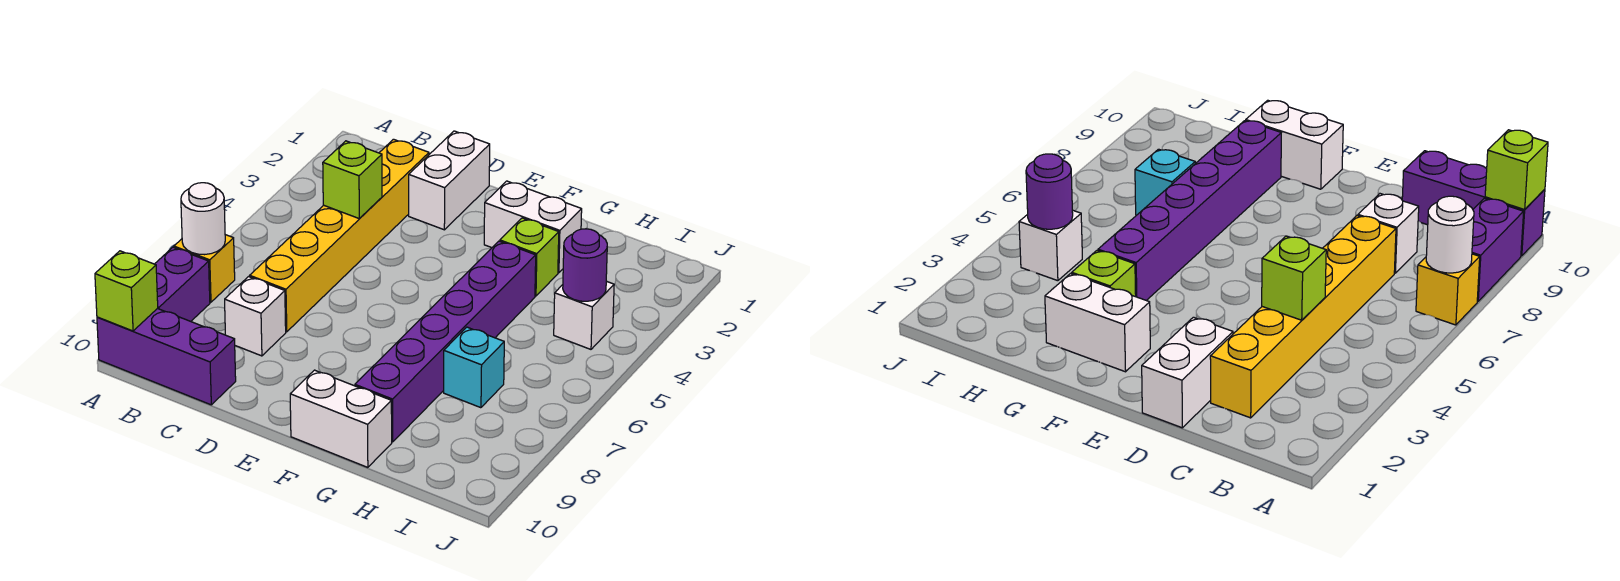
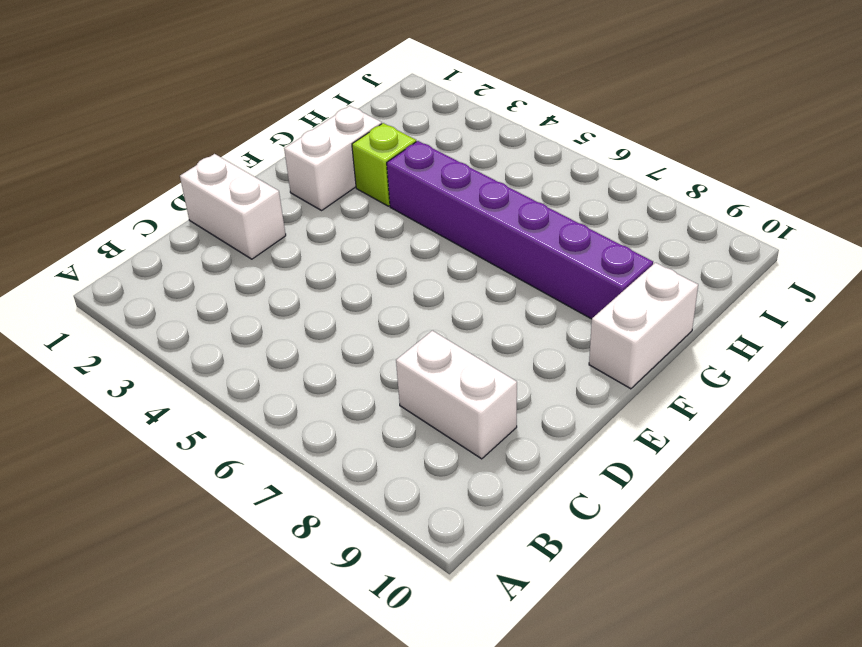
white 1x2 brick [396,331,517,459] -> white 1x1 brick [225,277,286,356]
none -> yellow 1x1 brick [174,235,235,302]
none -> purple 1x2 brick [155,247,210,321]
none -> purple 1x3 brick [97,308,236,405]

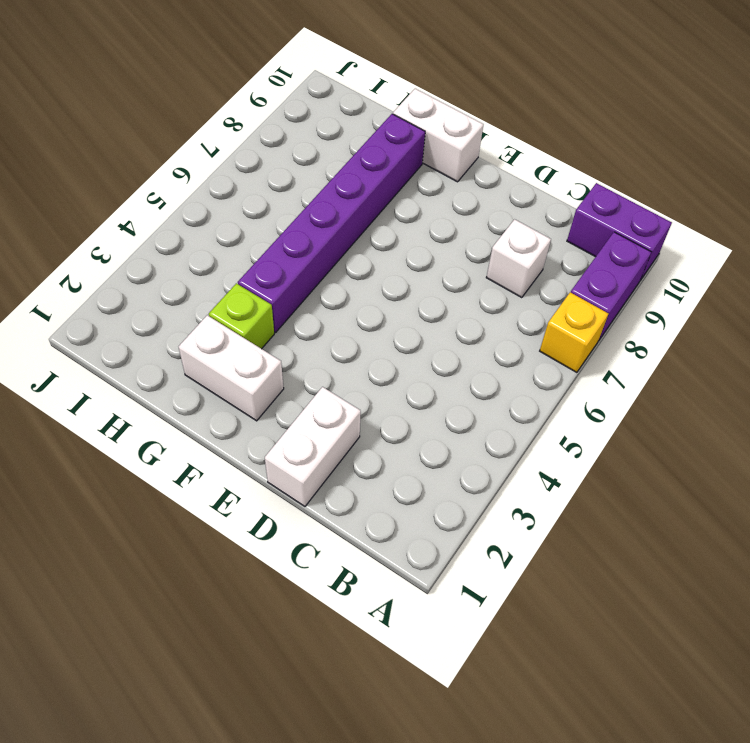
purple 1x2 brick [567,183,672,279] -> purple 1x3 brick [97,308,236,405]
none -> yellow 1x6 brick [250,139,429,332]
none -> cyan 1x1 brick [444,327,504,408]
none -> white 1x1 brick [554,281,614,349]

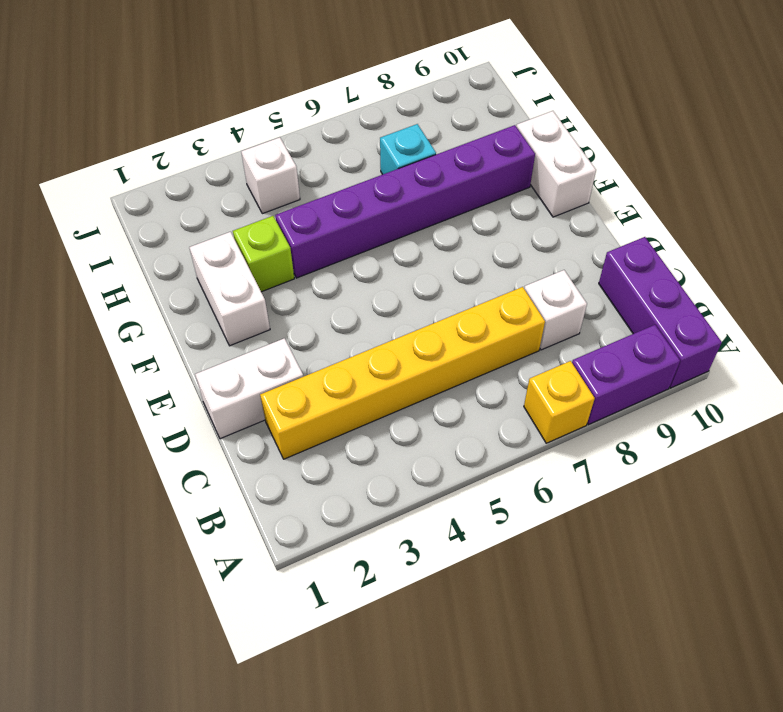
none -> white 1x1 round brick [181,183,225,255]
none -> lime 1x1 brick [95,251,158,331]
none -> lime 1x1 brick [323,141,382,219]

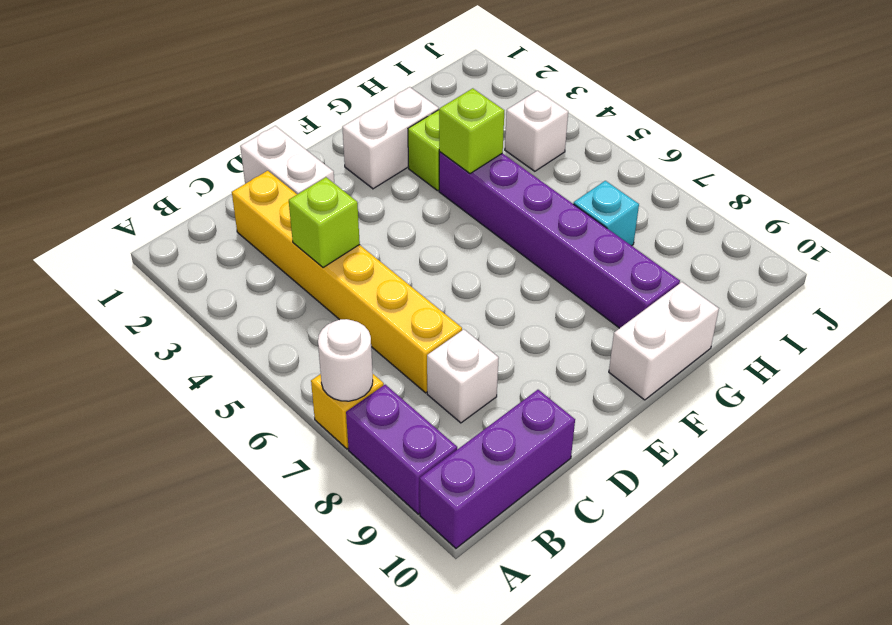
lime 1x1 brick [439,88,504,174] -> lime 1x1 brick moved to [95,251,158,331]
none -> purple 1x1 round brick [563,229,607,301]

